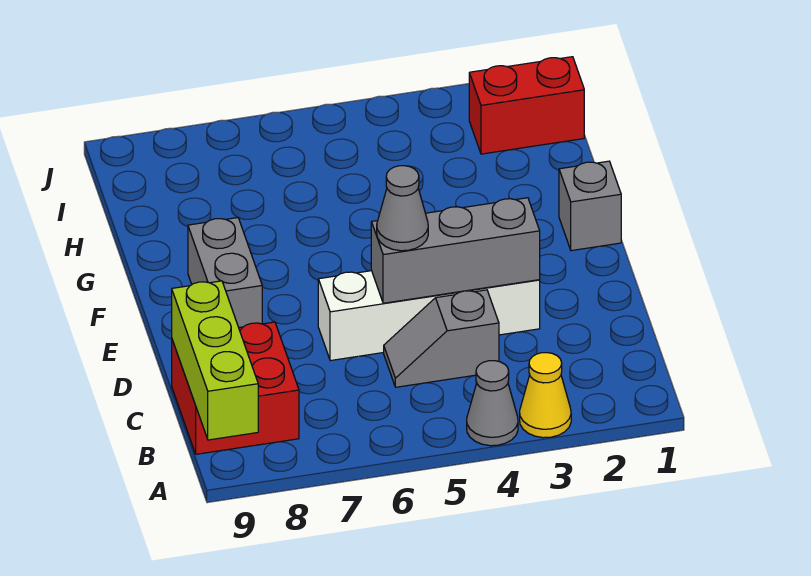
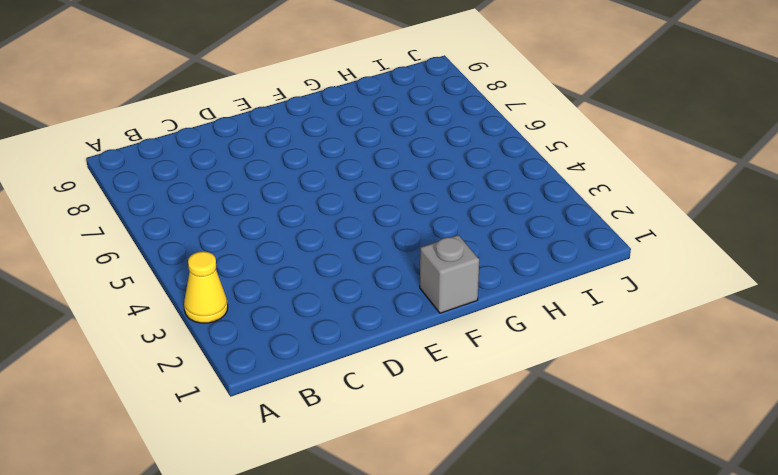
none -> grey 1x1 cone [467,361,518,446]
none -> red 2x2 brick [172,322,299,454]

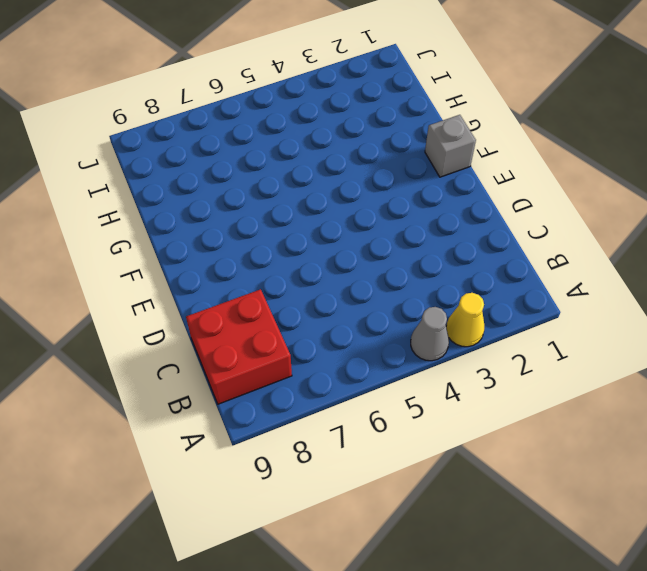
none -> grey 1x2 slope [384,290,499,387]
none -> white 1x4 brick [318,271,540,361]

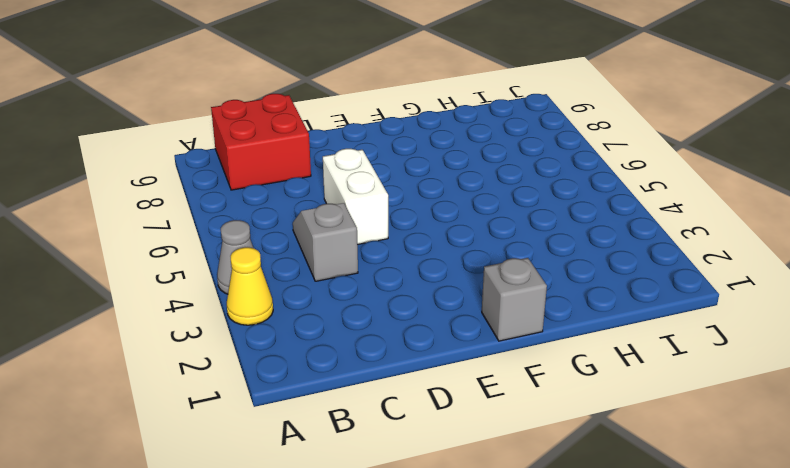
white 1x2 brick [323,149,388,245] -> white 1x4 brick [318,271,540,361]
none -> grey 1x2 brick [188,218,262,327]
none -> red 1x2 brick [469,57,584,154]

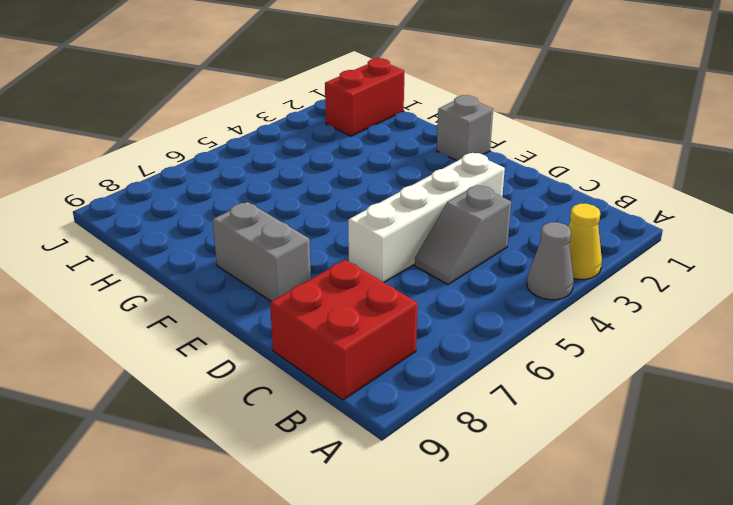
none -> lime 1x3 brick [172,281,258,440]
none -> grey 1x3 brick [371,198,540,303]

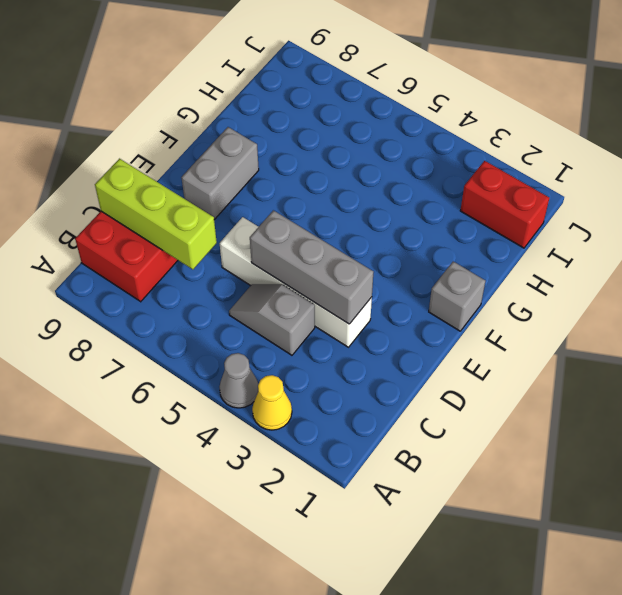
lime 1x3 brick [95,159,217,269] -> lime 1x3 brick turned to [172,281,258,440]
none -> grey 1x1 cone [377,166,428,251]

